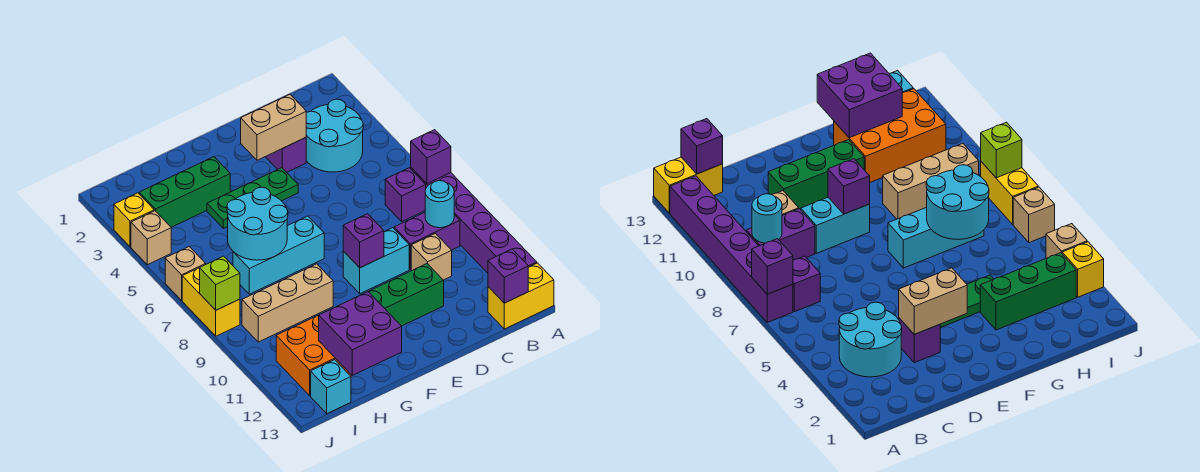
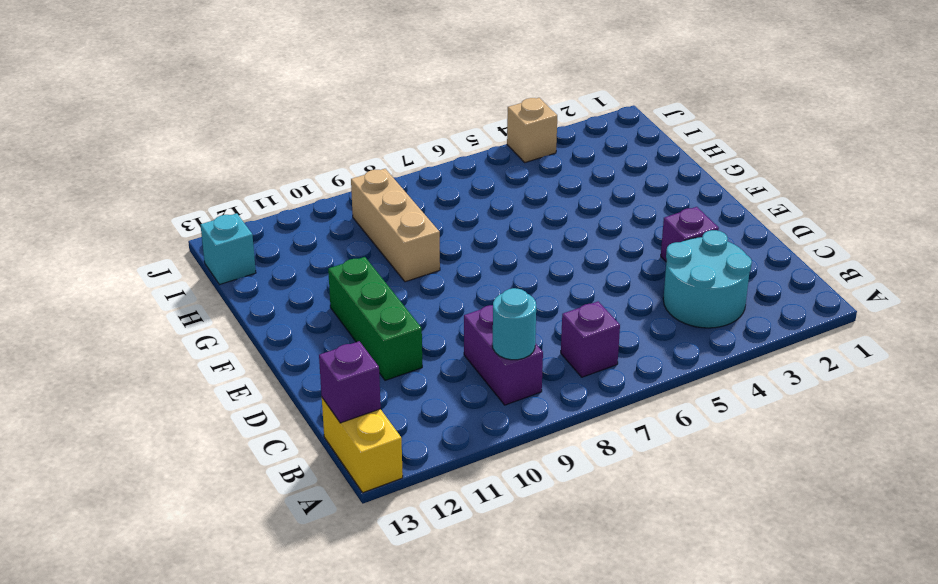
none -> purple 1x6 brick [411,168,537,273]
none -> tan 1x1 brick [411,233,452,280]
none -> cyan 1x2 brick [343,228,409,294]

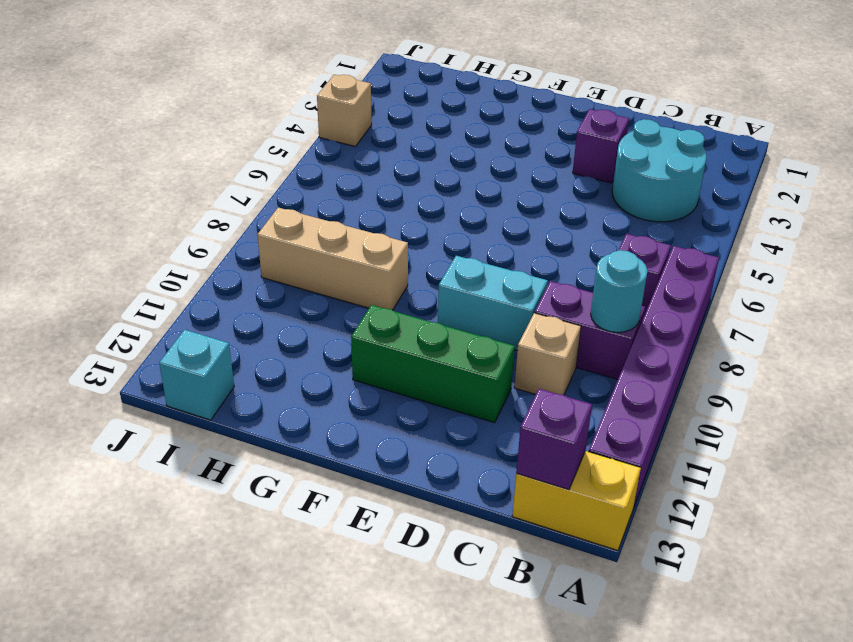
none -> green 1x3 plate [207,168,298,228]
none -> cyan 1x3 brick [233,216,324,294]
none -> green 1x3 brick [139,157,230,227]

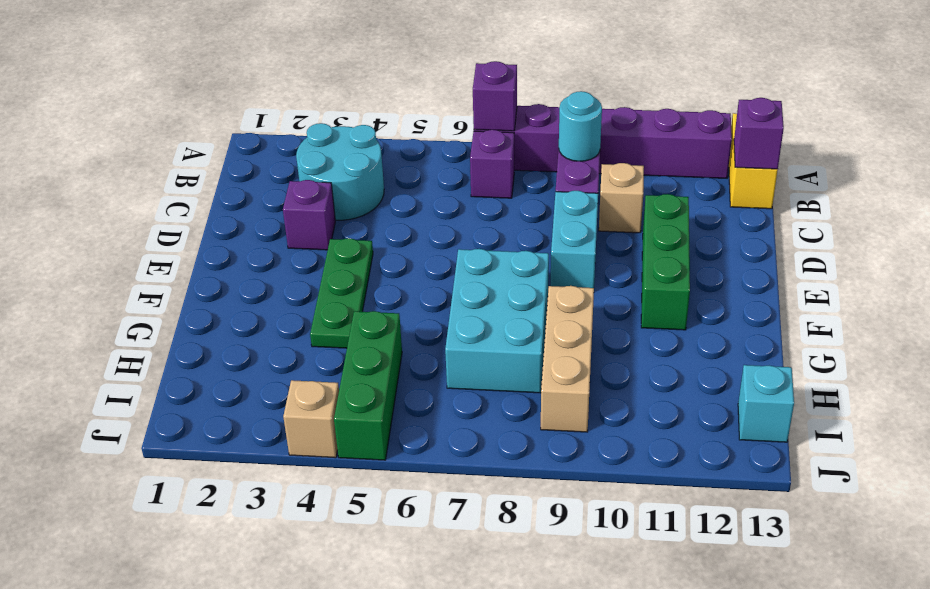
cyan 2x3 brick [445,249,549,393] -> cyan 1x3 brick [233,216,324,294]
green 1x3 brick [334,311,402,460] -> green 1x3 brick moved to [139,157,230,227]
none -> orange 2x3 brick [276,315,352,396]
none -> yellow 1x1 brick [114,193,154,247]
none -> tan 1x1 brick [165,247,206,300]

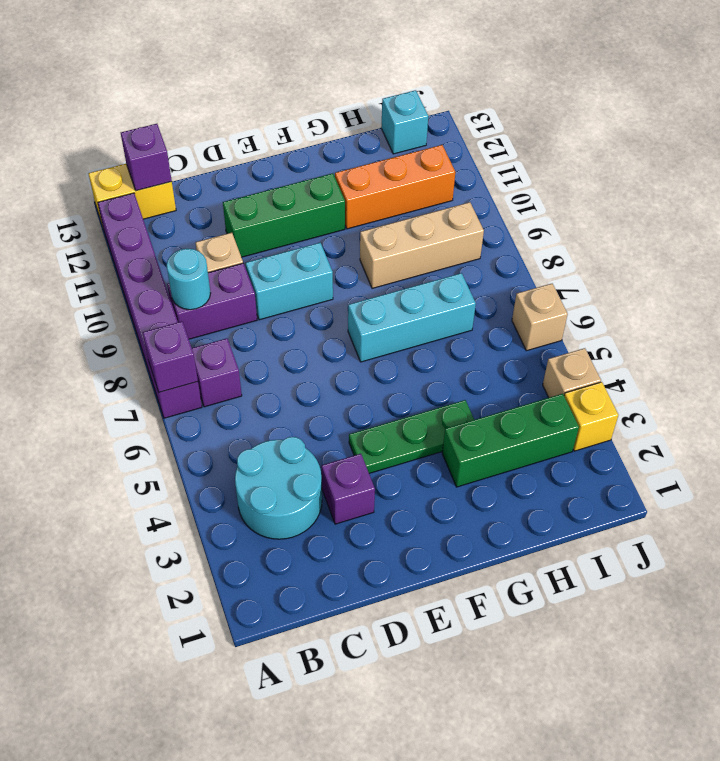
orange 1x3 brick [335,145,455,229] -> orange 2x3 brick [276,315,352,396]
none -> yellow 1x2 brick [182,268,240,336]
none -> tan 1x2 brick [241,95,306,160]
none -> purple 1x1 brick [343,214,384,268]

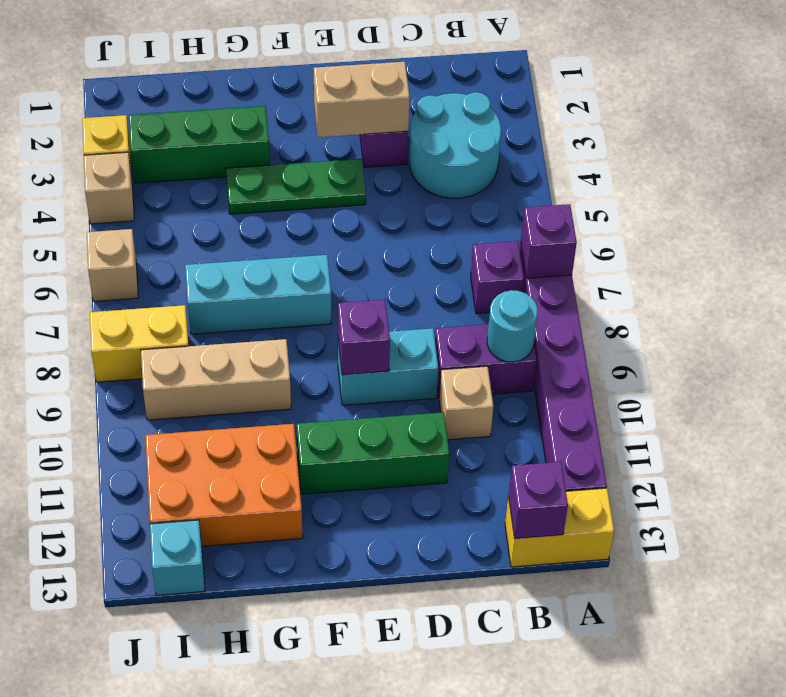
yellow 1x2 brick [90,305,189,382] -> yellow 1x2 brick turned to [182,268,240,336]
none -> cyan 2x2 round brick [227,187,288,260]
none -> purple 2x2 brick [319,291,402,375]
none -> lime 1x1 brick [200,256,240,310]

